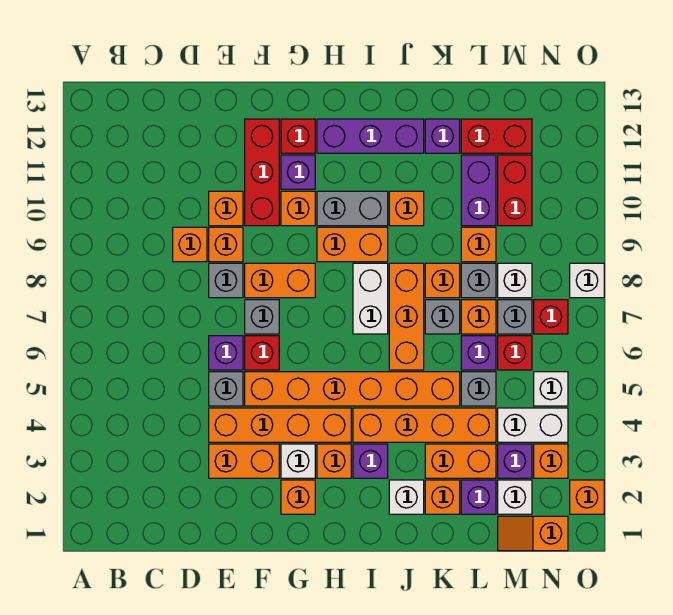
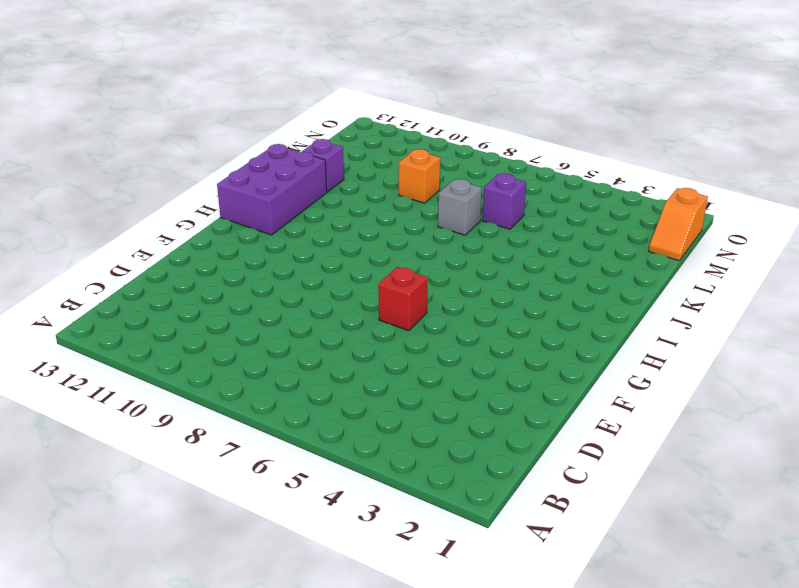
purple 2x3 brick [217,144,327,235] -> purple 1x3 brick [317,119,424,153]
none -> orange 1x1 brick [173,227,207,262]
none -> orange 1x2 brick [209,444,279,478]
none -> orange 1x4 brick [209,408,351,442]
none -> grey 1x1 brick [209,372,243,406]

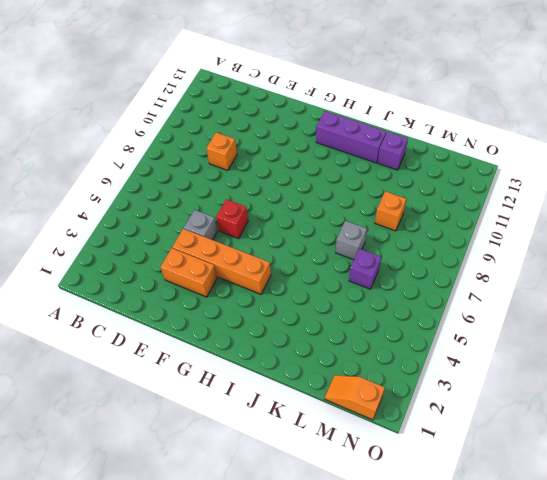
none -> purple 1x1 brick [209,336,243,370]
none -> grey 1x1 brick [209,263,243,298]
none -> orange 1x1 brick [209,227,243,262]
none -> orange 1x1 brick [209,191,243,226]

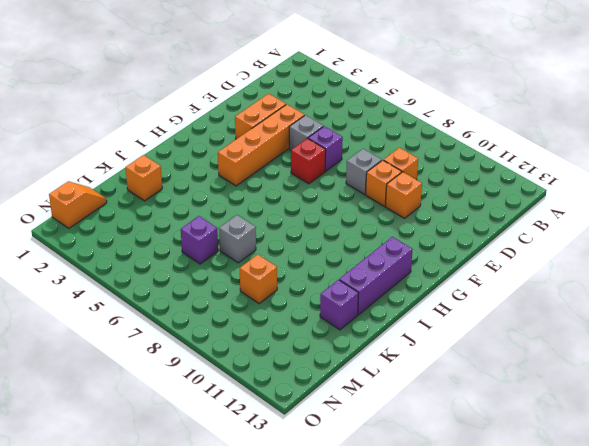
none -> orange 1x6 brick [245,372,460,406]
none -> grey 1x1 brick [245,300,279,334]
none -> orange 1x2 brick [245,263,315,298]
none -> red 1x3 brick [245,119,279,226]

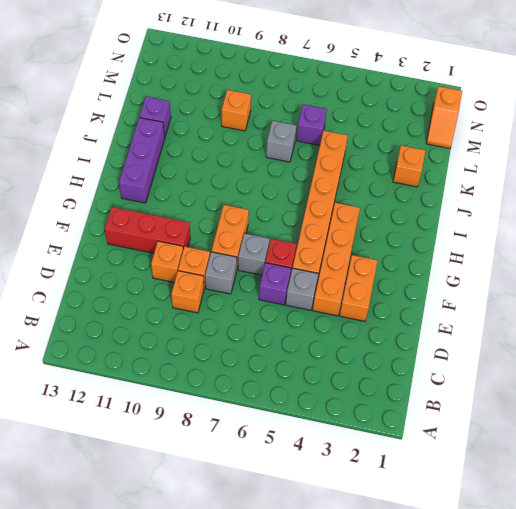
none -> orange 1x1 brick [281,480,315,514]
none -> white 1x1 brick [281,444,315,478]
none -> orange 1x1 brick [281,191,315,226]
none -> purple 1x1 brick [281,155,315,189]

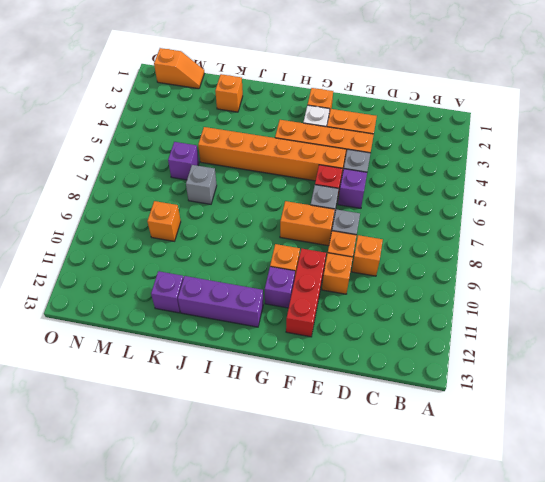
none -> red 1x1 brick [281,119,315,153]
none -> orange 1x1 brick [317,444,351,478]
none -> orange 1x2 brick [317,227,388,262]
none -> grey 1x2 brick [317,191,388,226]

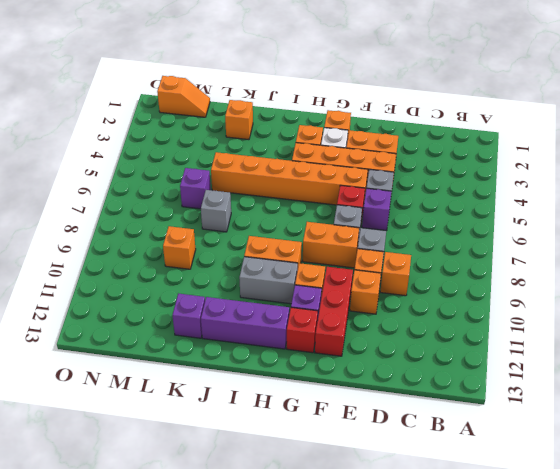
none -> purple 1x1 brick [353,444,388,478]
none -> orange 1x4 brick [353,408,496,442]
none -> white 1x2 brick [353,263,388,334]
none -> white 1x1 brick [389,480,424,514]

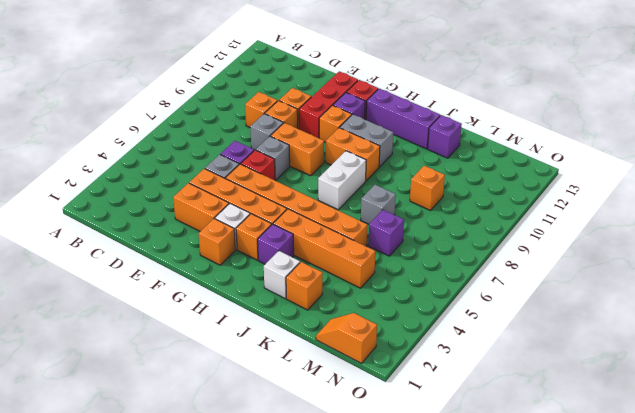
none -> orange 1x3 brick [389,263,424,370]
none -> orange 1x1 brick [389,191,424,226]
none -> orange 1x2 brick [425,444,496,478]
none -> orange 1x1 brick [425,263,460,298]

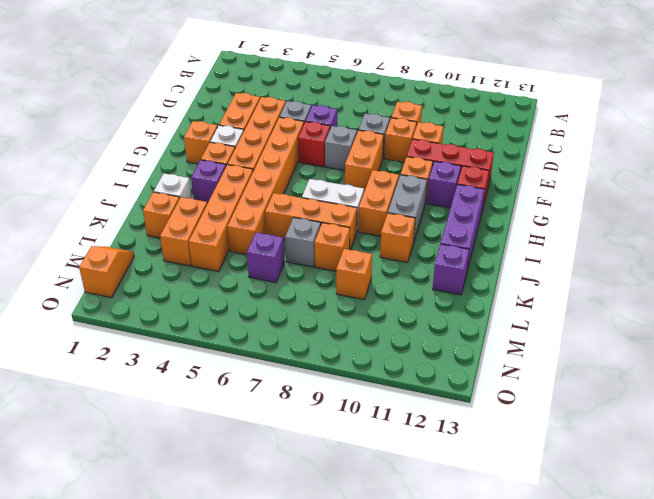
none -> purple 1x1 brick [461,480,496,514]
none -> grey 1x1 brick [461,372,496,406]
none -> orange 1x1 brick [461,300,496,334]
none -> grey 1x1 brick [461,263,496,298]

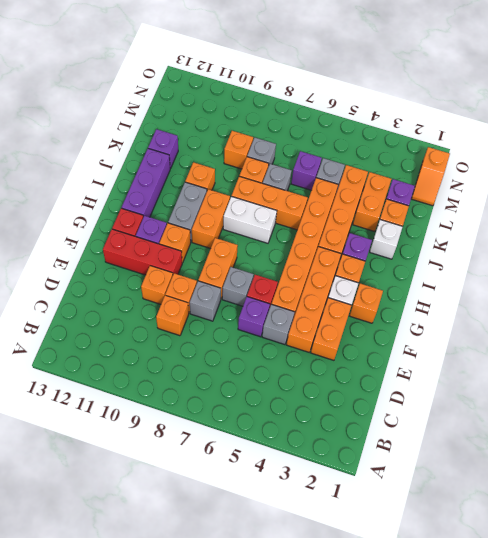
none -> orange 1x1 brick [461,300,496,334]
none -> purple 1x2 brick [461,155,496,226]
none -> red 1x2 brick [461,119,532,153]
none -> white 1x1 brick [498,480,532,514]

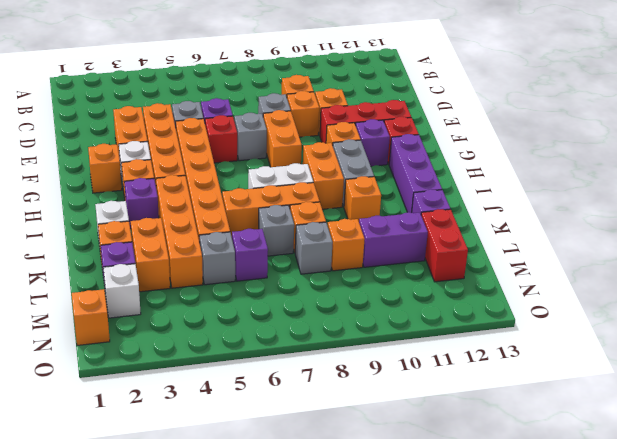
none -> orange 1x1 brick [461,300,496,334]
none -> purple 1x1 brick [498,444,532,478]
none -> white 1x2 brick [498,408,568,442]
none -> red 1x1 brick [498,336,532,370]

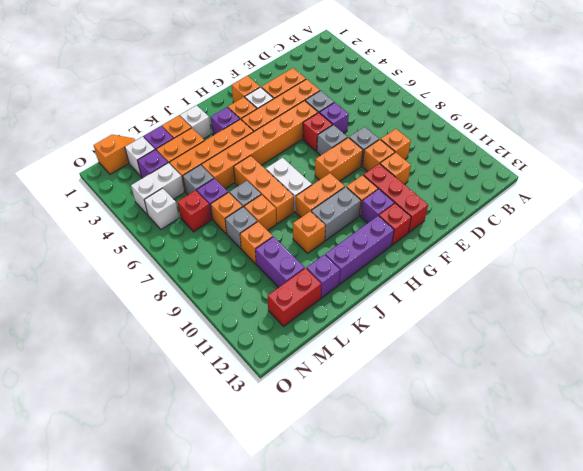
none -> grey 1x1 brick [498,300,532,334]
none -> white 1x1 brick [498,263,532,298]
none -> red 1x2 brick [498,155,532,226]
none -> orange 1x1 brick [534,444,568,478]

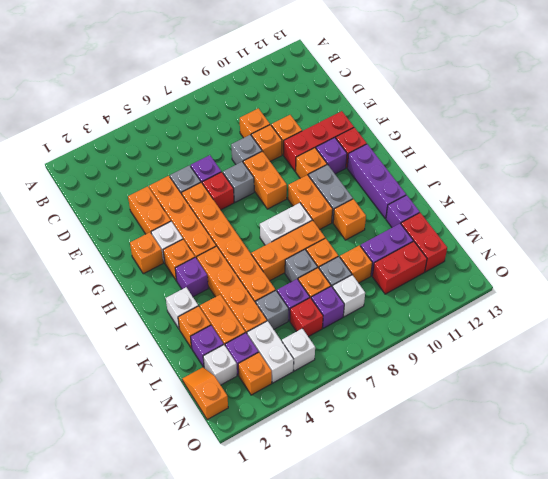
purple 1x1 brick [311,286,344,328] -> grey 1x1 brick [498,300,532,334]
none -> red 1x1 brick [534,300,568,334]
none -> orange 1x1 brick [570,480,604,514]
none -> white 1x1 brick [570,263,604,298]

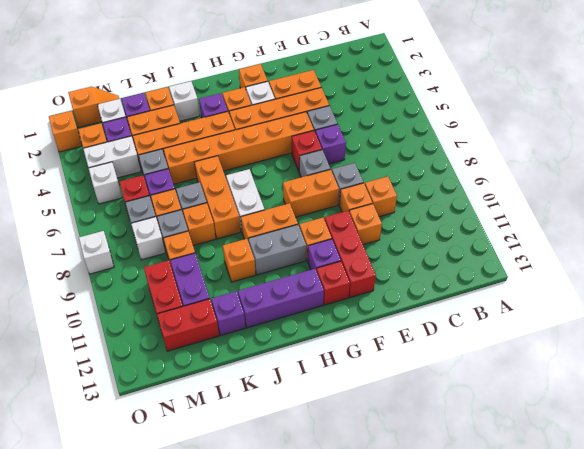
none -> red 1x1 brick [534,300,568,334]

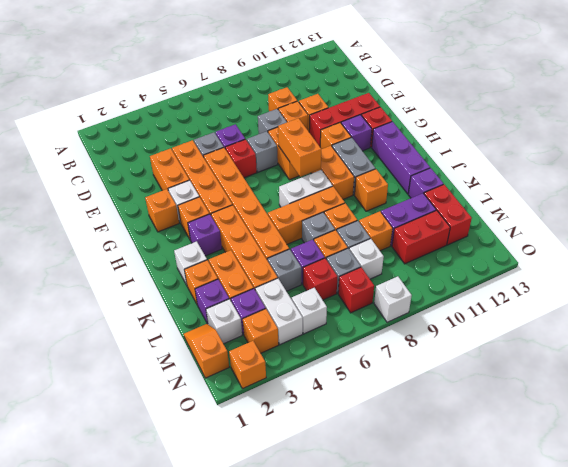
orange 1x2 brick [278,118,321,177] -> none

